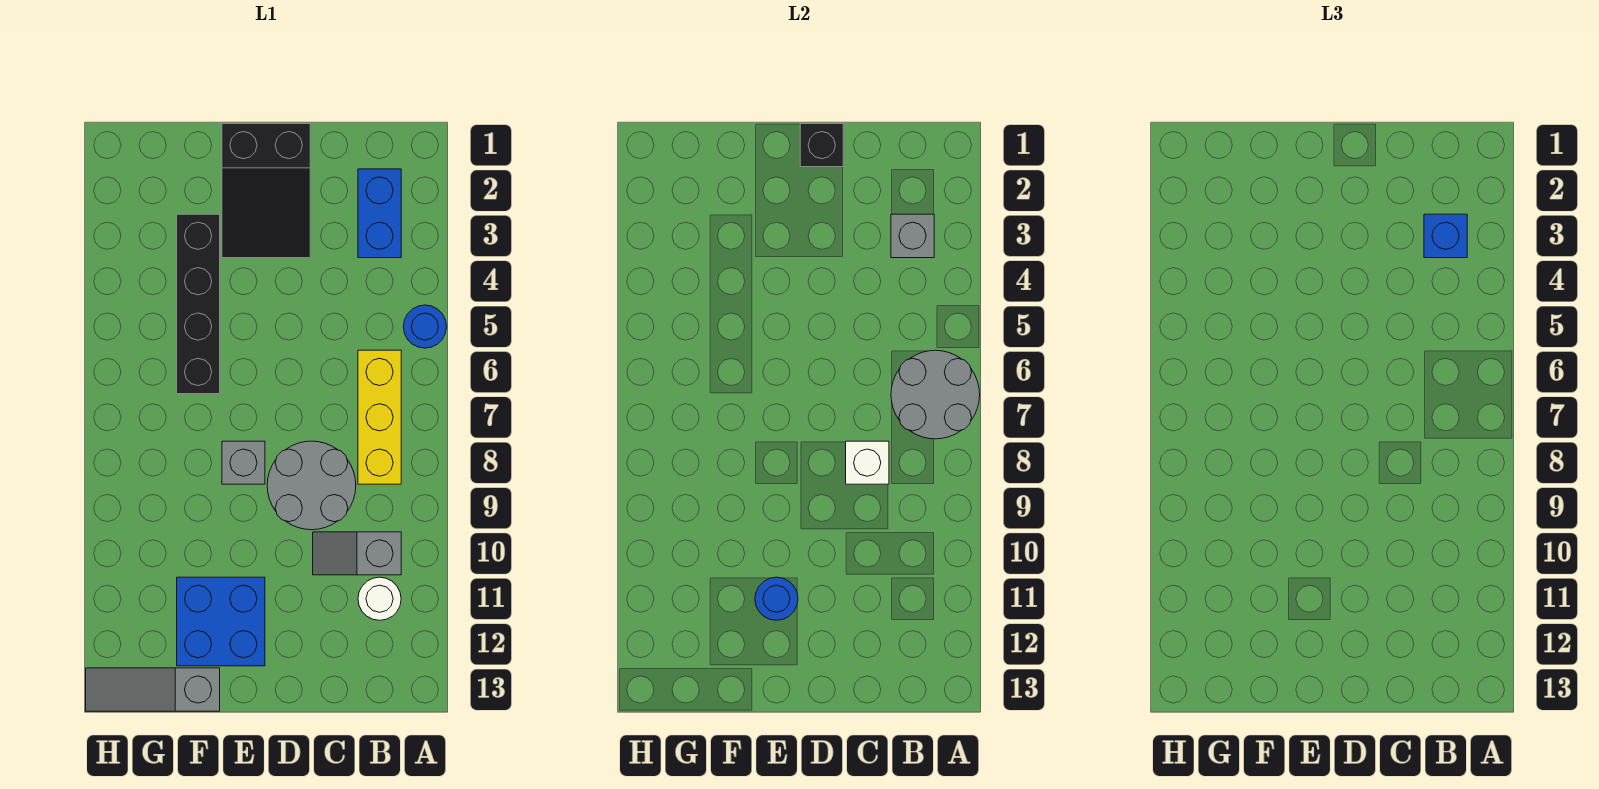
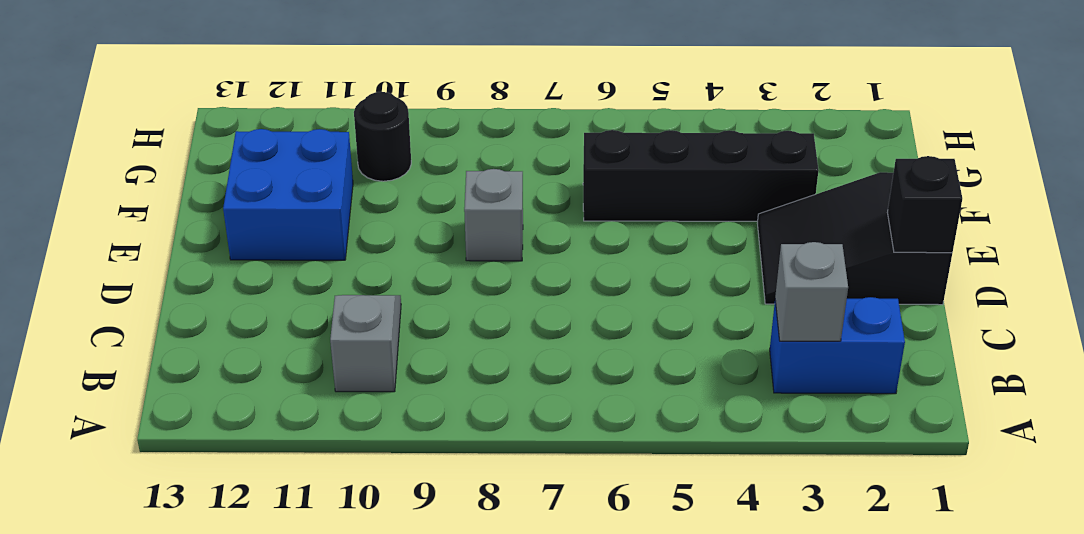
black 1x1 round brick [354,92,411,181] -> none
none -> blue 1x1 round brick [403,305,447,348]
none -> yellow 1x3 brick [358,350,401,484]
none -> white 1x1 round brick [358,577,401,620]

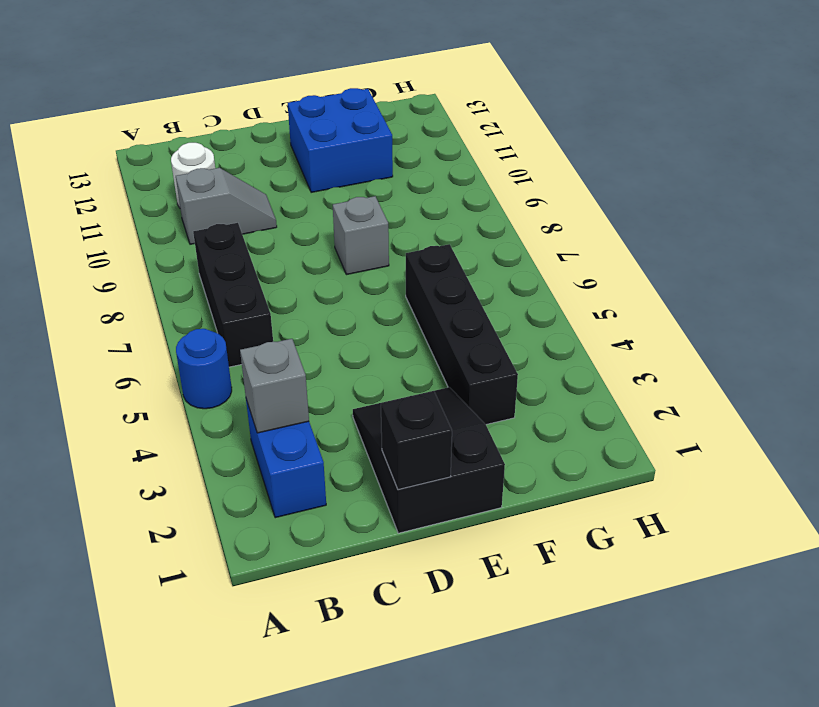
black 1x3 brick [193,223,273,367] -> yellow 1x3 brick [358,350,401,484]
none -> grey 2x2 round brick [267,441,356,530]
none -> grey 1x3 slope [86,668,220,711]
none -> grey 2x2 round brick [891,350,980,439]

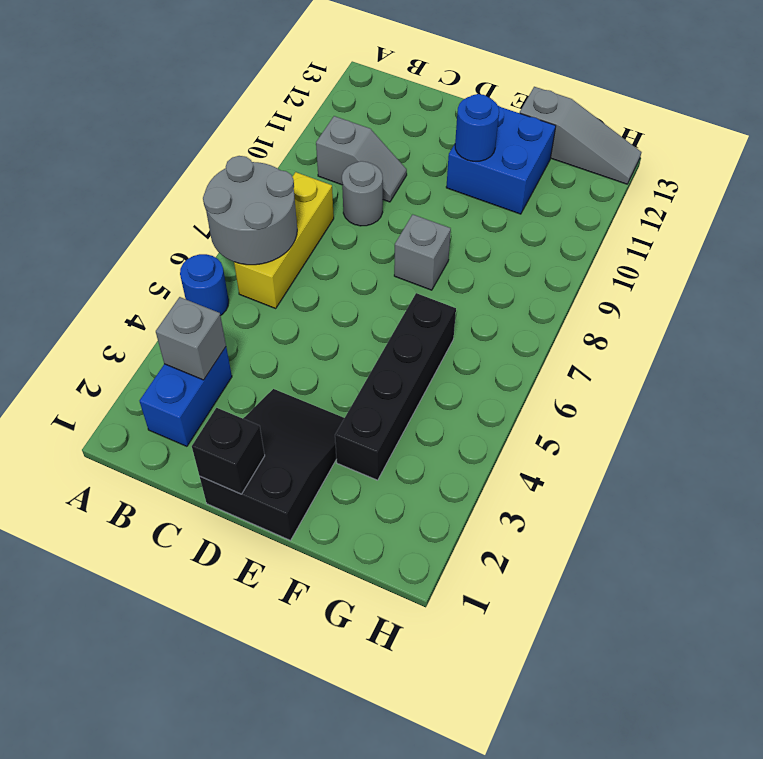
grey 1x1 round brick [342,161,383,226] -> grey 2x2 round brick [267,441,356,530]
none -> white 1x1 round brick [358,577,401,620]
none -> white 1x1 brick [846,441,889,484]
none -> blue 1x1 brick [1424,214,1467,258]

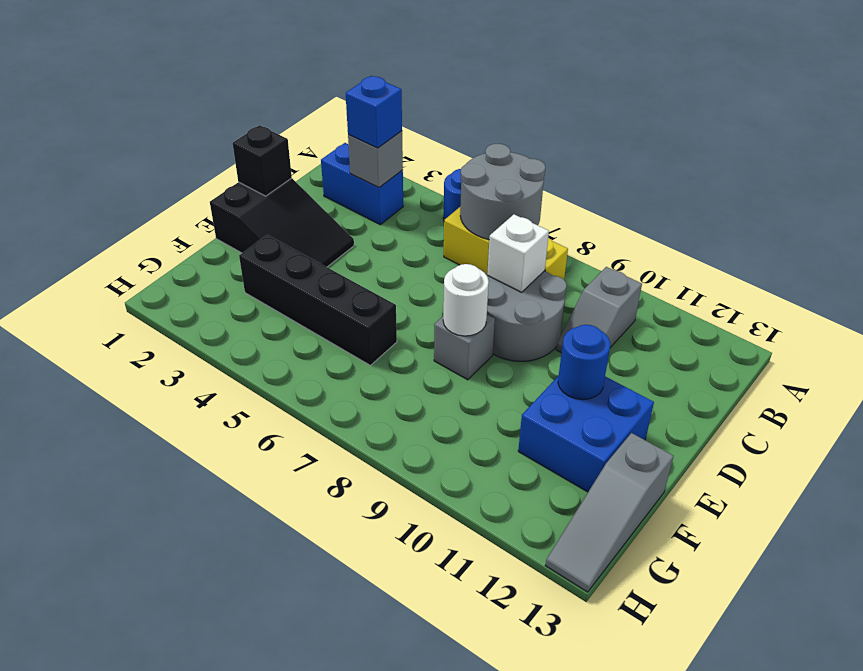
white 1x1 round brick [443,264,489,336] -> white 1x1 round brick moved to [358,577,401,620]

